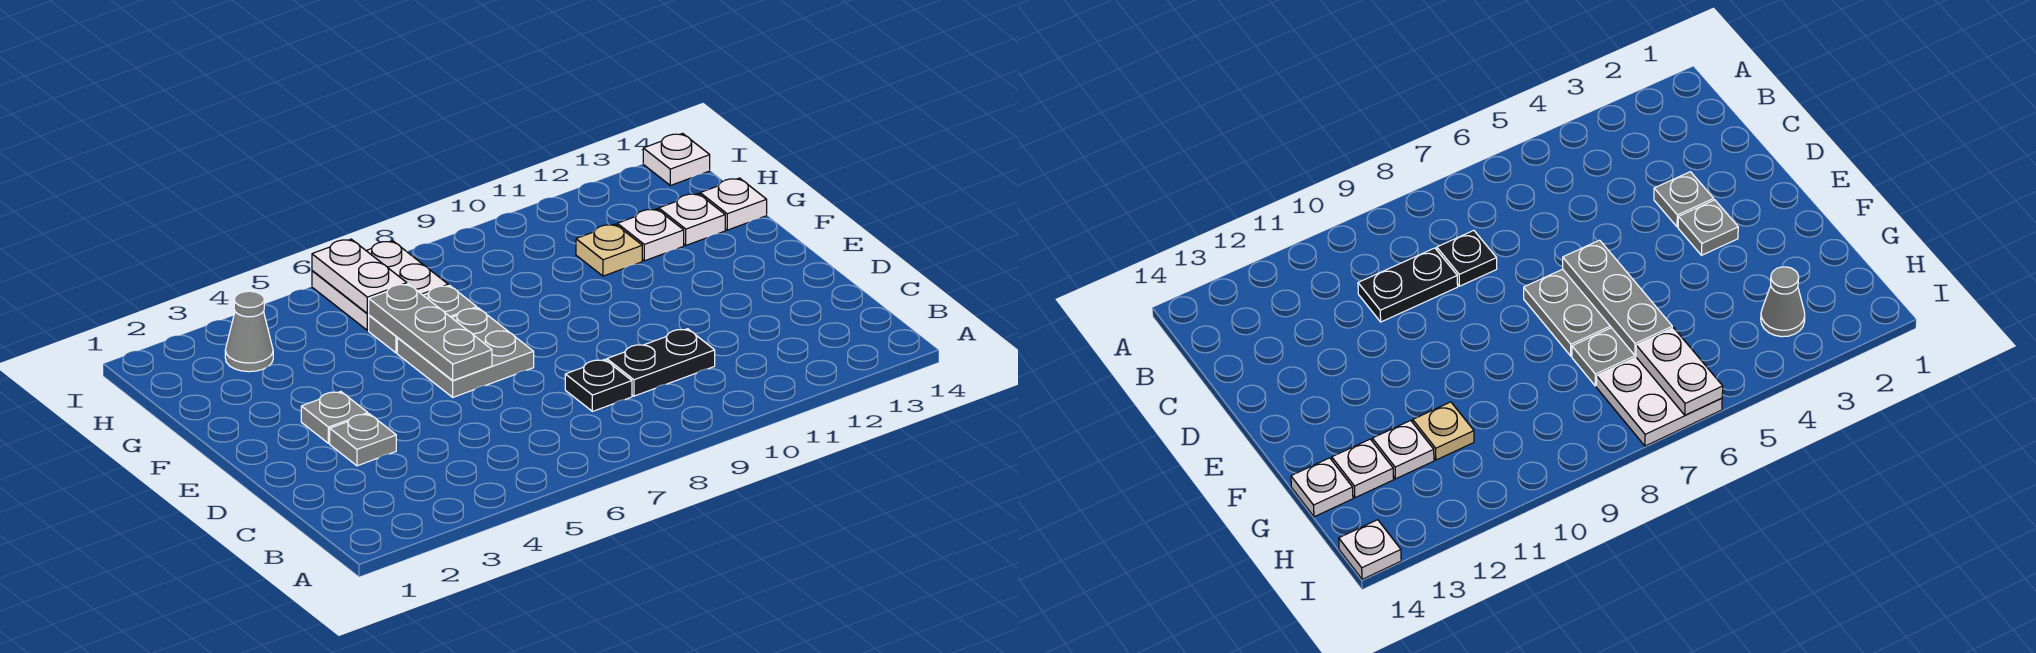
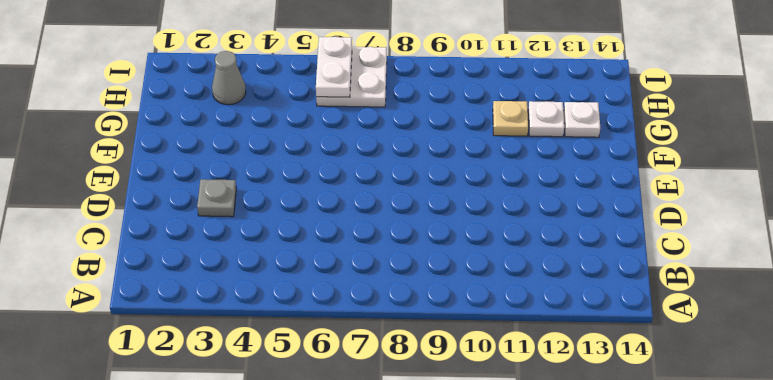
none -> black 1x1 plate [565,359,632,411]
none -> black 1x2 plate [607,329,715,396]
none -> grey 1x1 plate [301,391,368,443]

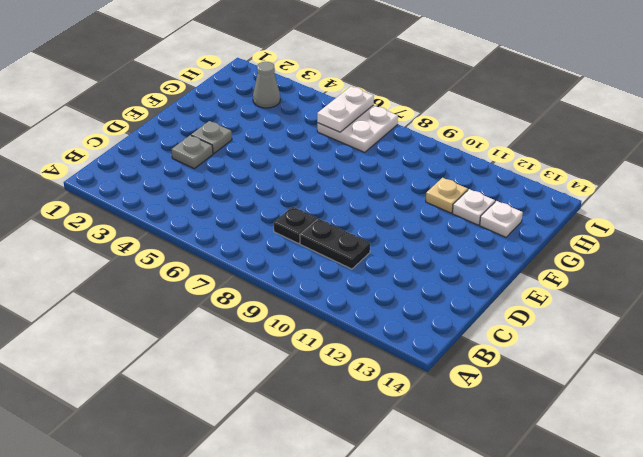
none -> grey 2x2 plate [397,308,534,397]
none -> grey 1x2 plate [369,286,477,353]
none -> white 1x1 plate [700,178,767,230]

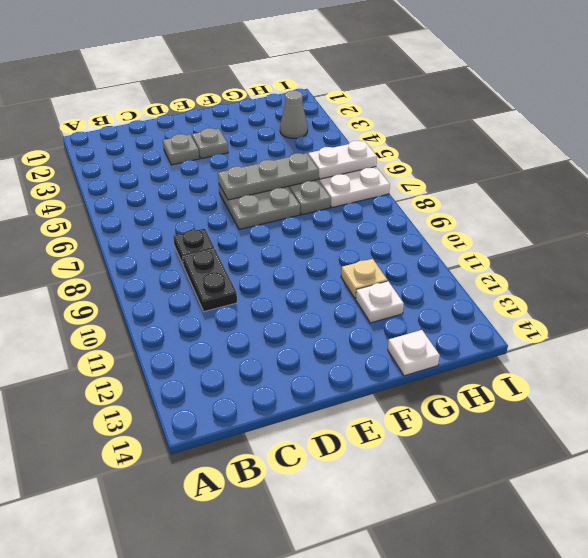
none -> white 1x1 plate [659,194,725,245]
none -> white 1x1 plate [643,133,710,185]

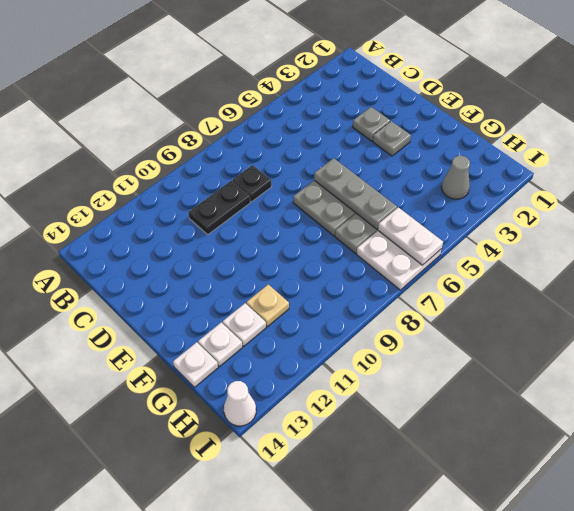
white 1x1 cone [224,381,256,426] -> white 1x1 plate [643,133,710,185]

